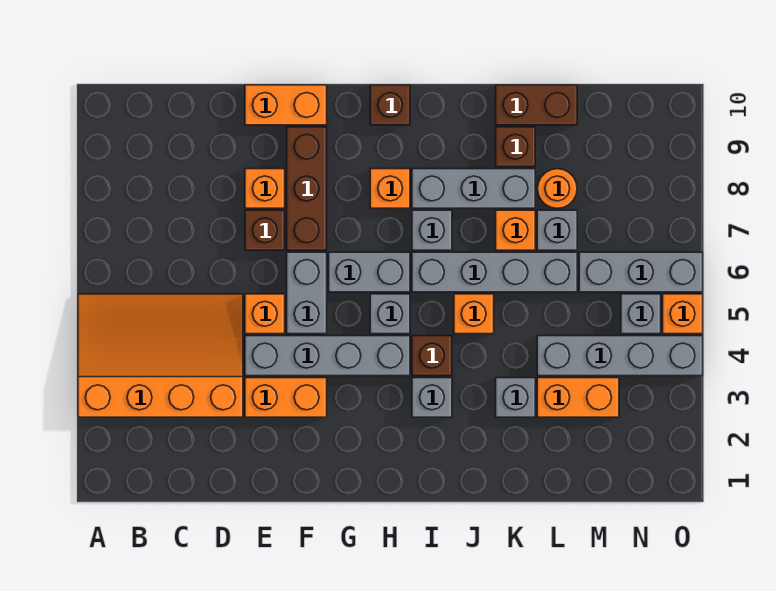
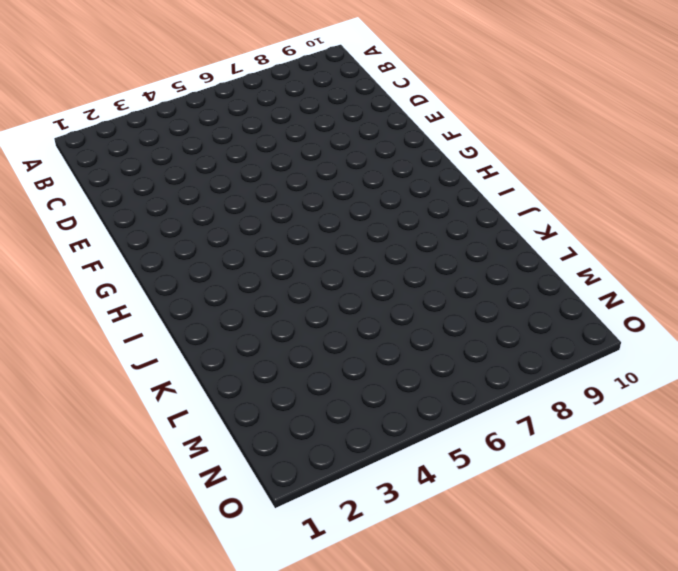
none -> orange 3x4 slope [78,294,243,417]
none -> orange 1x2 brick [245,378,327,417]
none -> grey 1x4 brick [245,336,410,376]
none -> orange 1x1 brick [245,294,285,334]

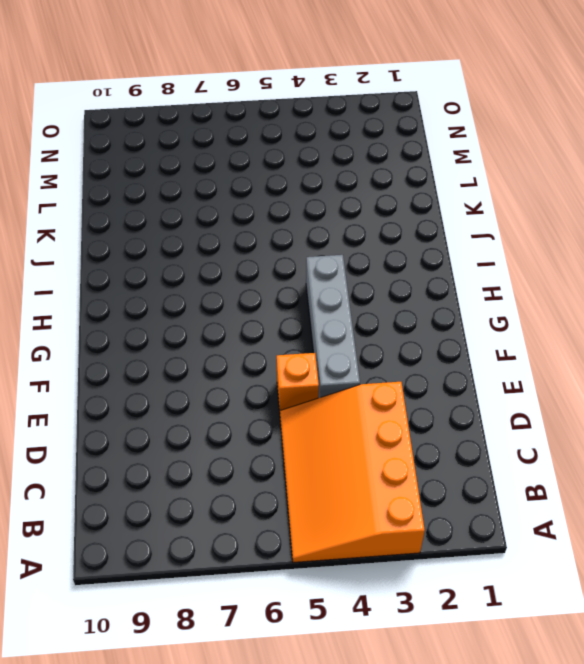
none -> orange 1x2 brick [245,378,327,417]
none -> brown 1x1 brick [245,210,285,250]
none -> orange 1x1 brick [245,169,285,208]
none -> orange 1x2 brick [245,85,327,125]

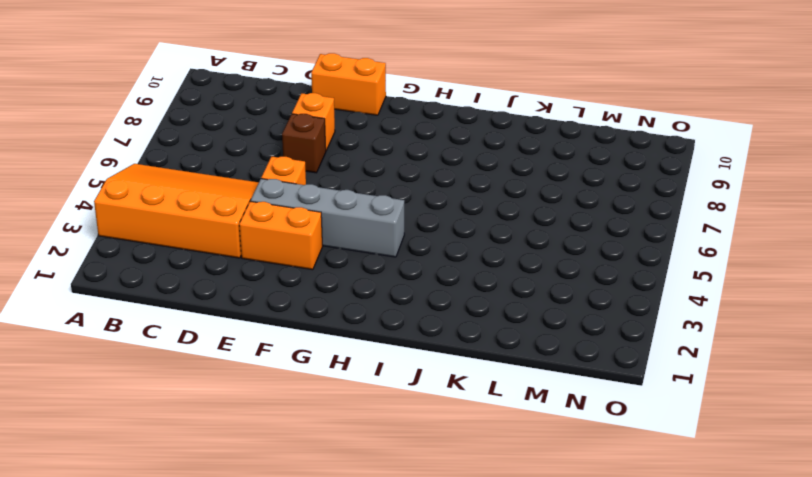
none -> grey 1x2 brick [287,252,327,334]
none -> brown 1x3 brick [287,127,327,250]
none -> grey 1x2 brick [329,252,410,292]
none -> grey 1x1 brick [370,294,410,334]

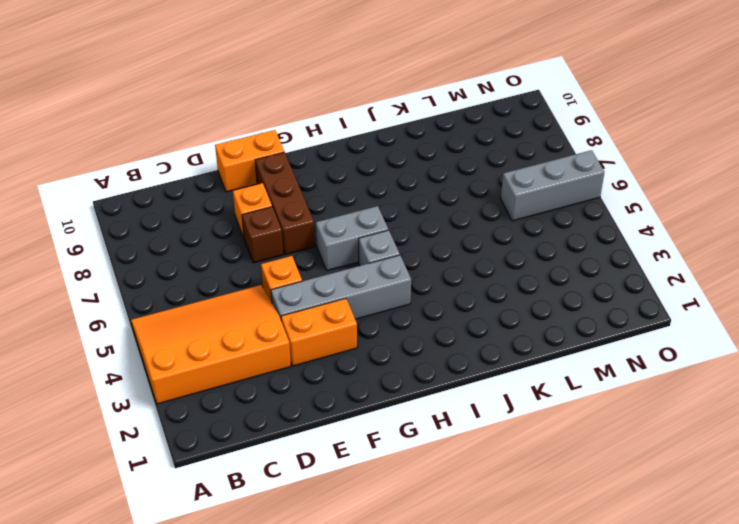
none -> grey 1x2 brick [287,252,327,334]
none -> orange 1x1 brick [370,169,410,208]
none -> brown 1x1 brick [370,85,410,125]
none -> grey 1x1 brick [412,378,452,417]

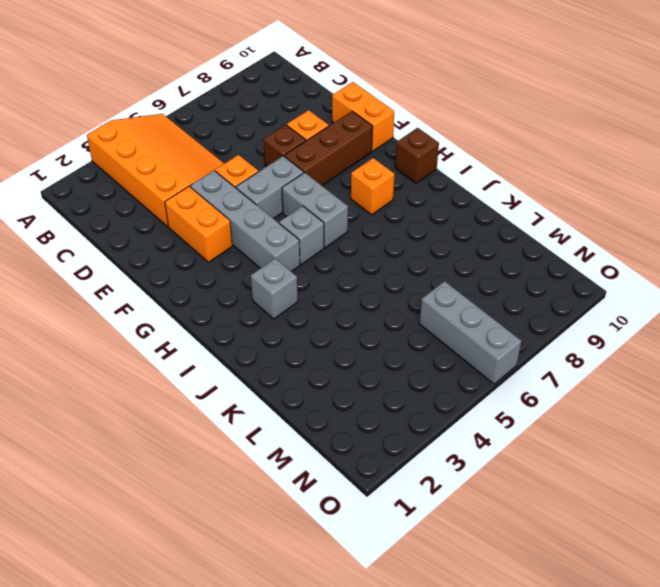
none -> brown 1x1 brick [412,336,452,376]
none -> grey 1x4 brick [412,252,577,292]
none -> grey 1x1 brick [412,210,452,250]
none -> grey 1x3 brick [412,169,535,208]

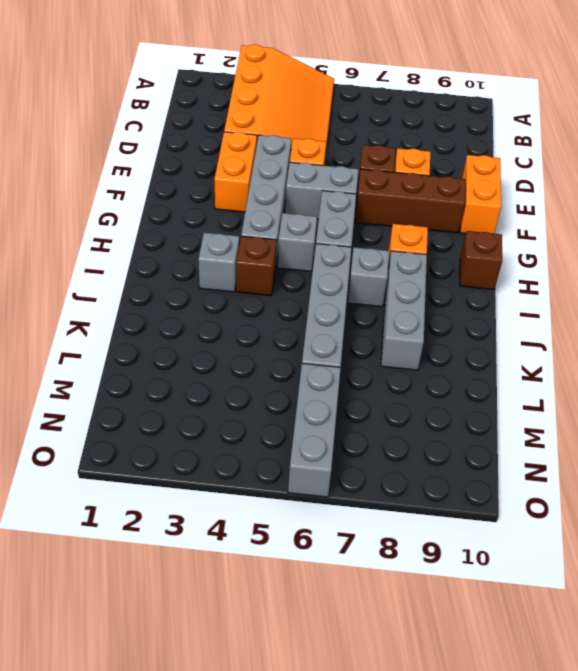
none -> orange 1x1 brick [454,294,494,334]
none -> grey 1x1 brick [496,378,535,417]
none -> orange 1x1 brick [496,210,535,250]
none -> brown 1x1 brick [496,127,535,167]

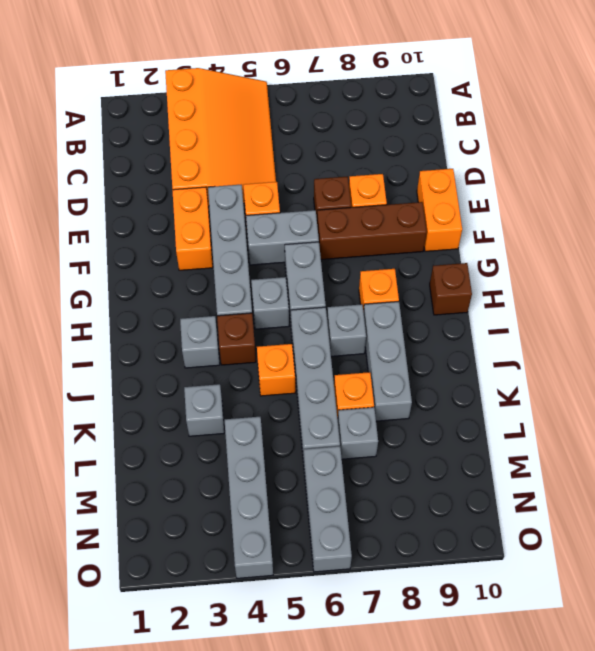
none -> brown 1x1 brick [496,127,535,167]
none -> brown 1x2 brick [496,85,577,125]
none -> orange 1x2 brick [537,378,619,417]
none -> orange 1x1 round brick [537,169,577,208]

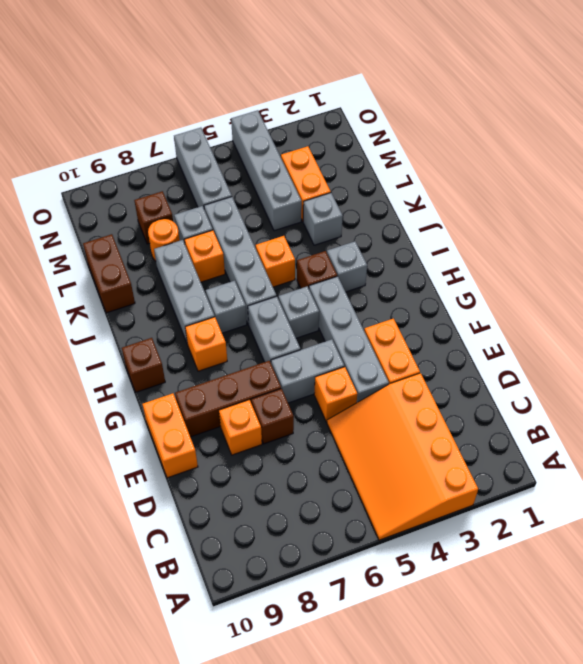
brown 1x1 brick [134,191,173,244] -> brown 1x1 brick moved to [496,127,535,167]
none -> grey 1x1 brick [621,294,661,334]
none -> orange 1x1 brick [663,294,703,334]

